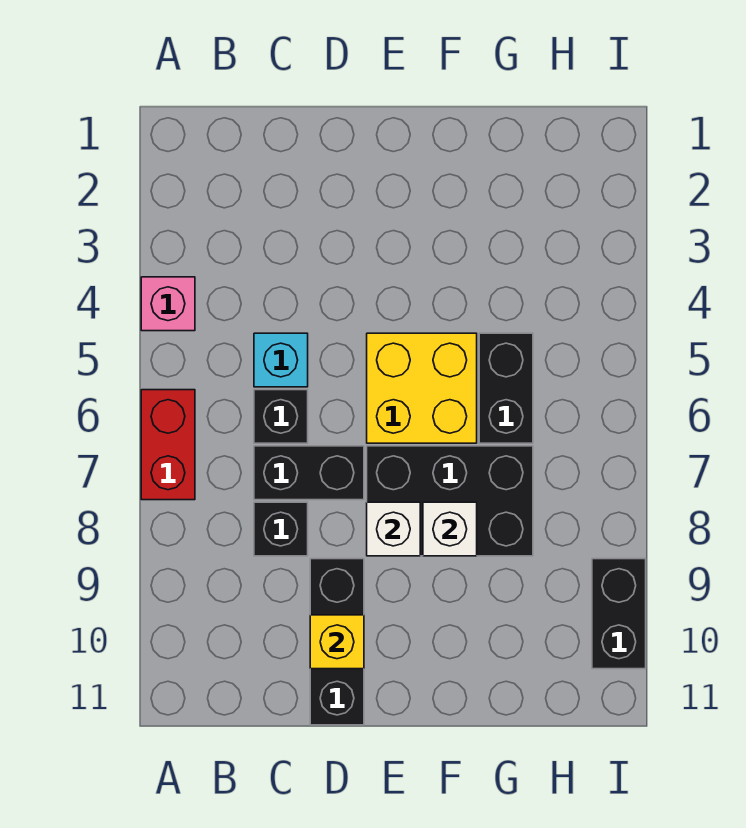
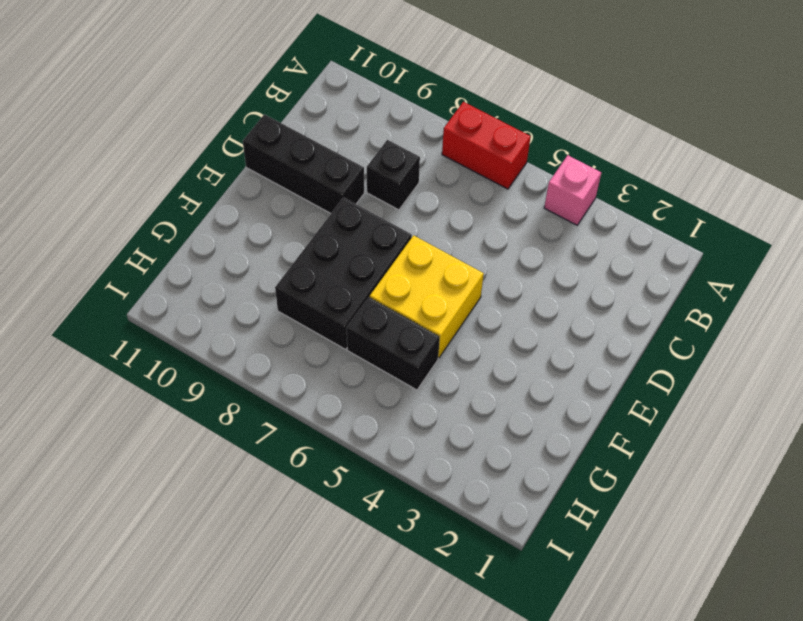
none -> cyan 1x1 brick [254,333,308,387]
none -> black 1x1 brick [254,390,308,443]
none -> black 1x2 brick [254,446,364,500]

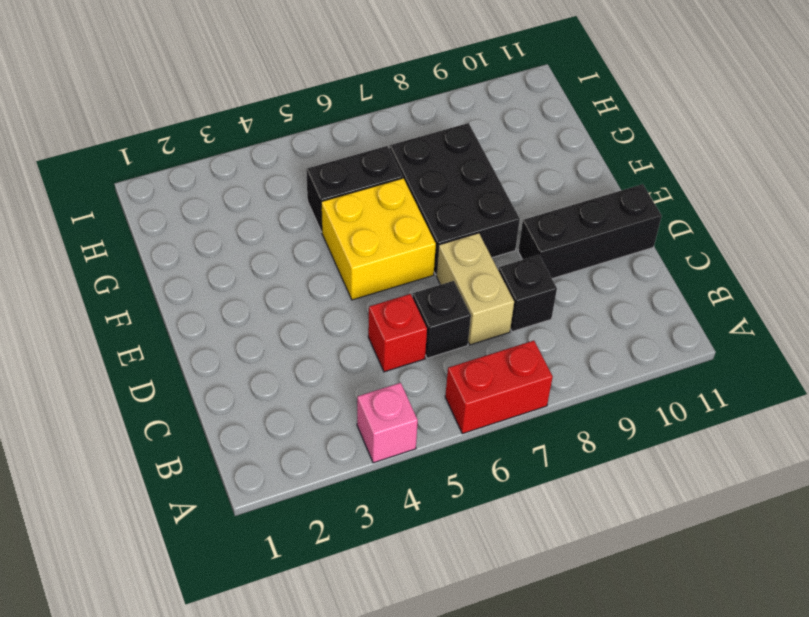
red 1x1 brick [368,294,427,372] -> cyan 1x1 brick [254,333,308,387]
tan 1x2 brick [436,233,514,345] -> black 1x2 brick [254,446,364,500]
none -> black 1x2 brick [592,559,646,669]
none -> yellow 1x1 brick [310,615,364,669]
none -> white 1x1 brick [367,502,420,556]

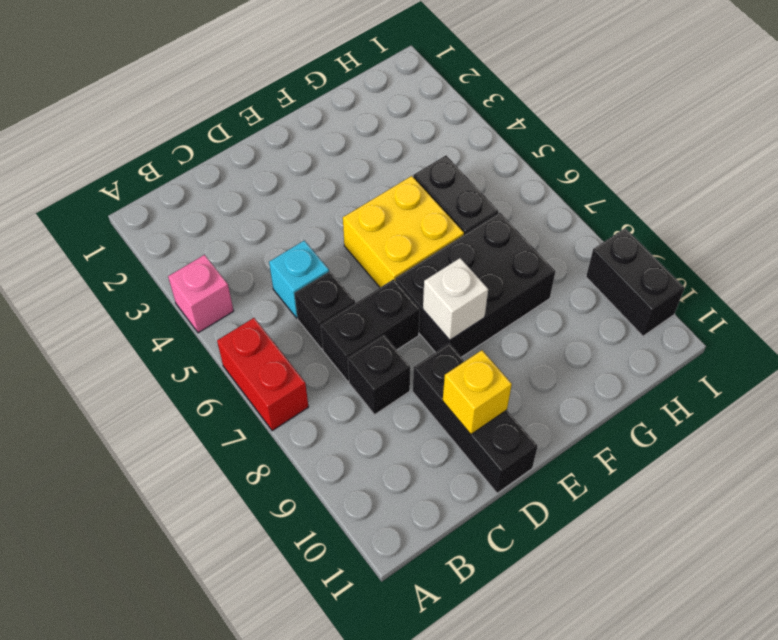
none -> white 1x1 brick [423,502,477,556]

